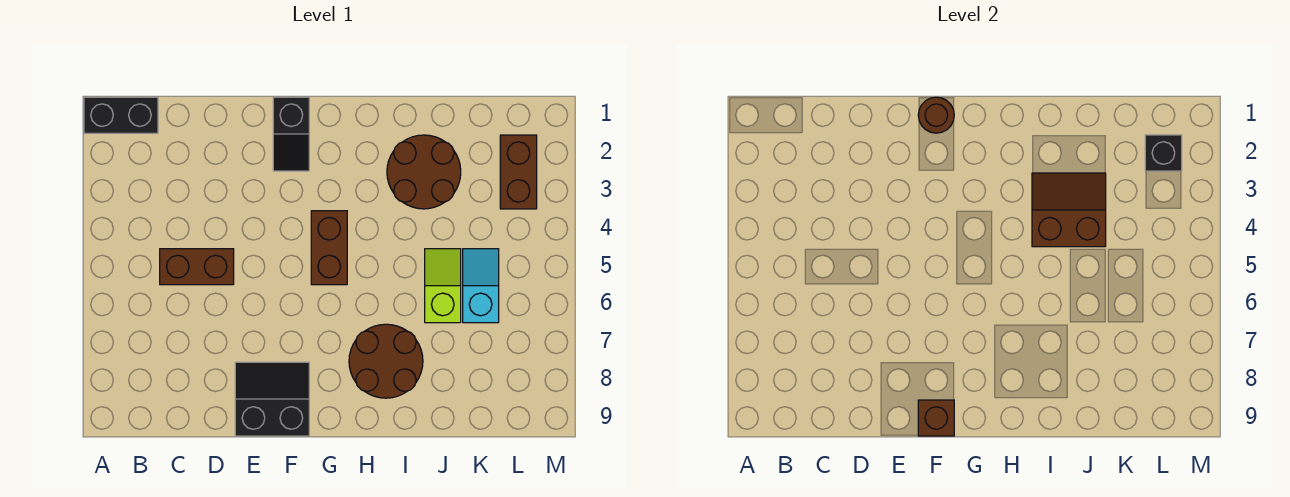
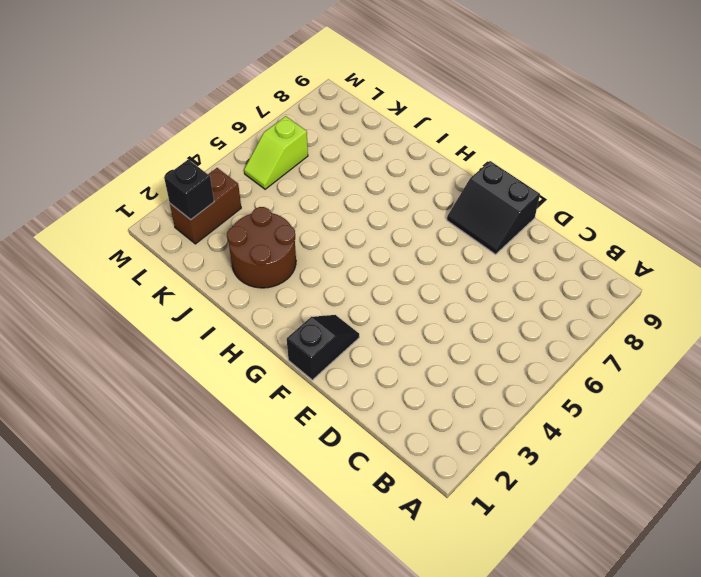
lime 1x2 slope [244,116,308,189] -> lime 1x2 slope moved to [425,249,461,323]
none -> black 1x2 brick [84,97,158,133]
none -> brown 1x2 brick [160,249,234,285]
none -> brown 1x2 brick [311,211,347,285]

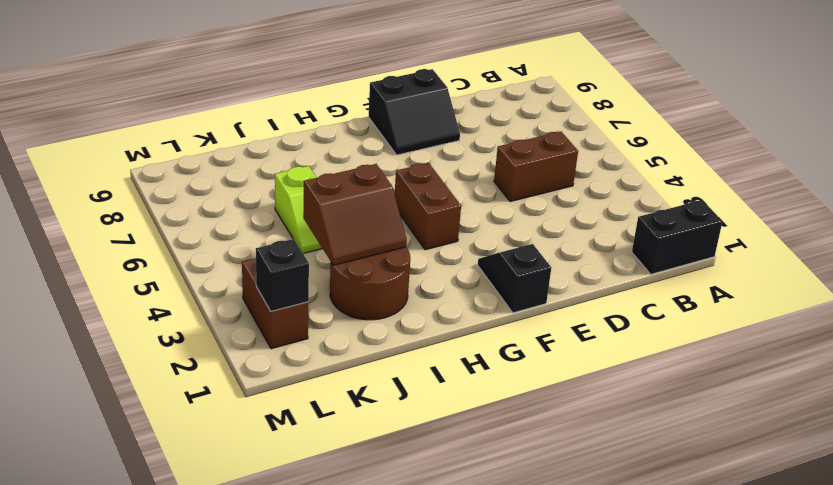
none -> brown 2x2 round brick [349,324,423,398]
none -> cyan 1x2 slope [463,249,499,323]
none -> brown 1x1 round brick [918,97,954,133]

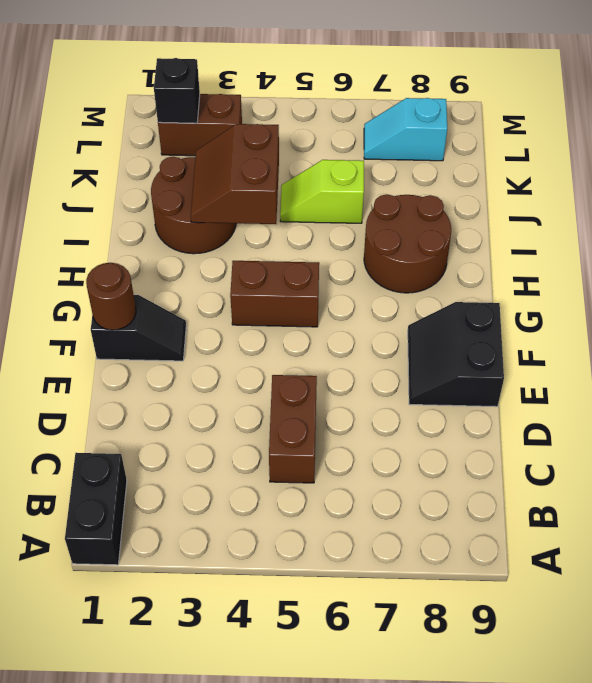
cyan 1x2 slope [364,98,447,161] -> cyan 1x2 slope moved to [463,249,499,323]
none -> brown 1x1 brick [918,400,954,436]

